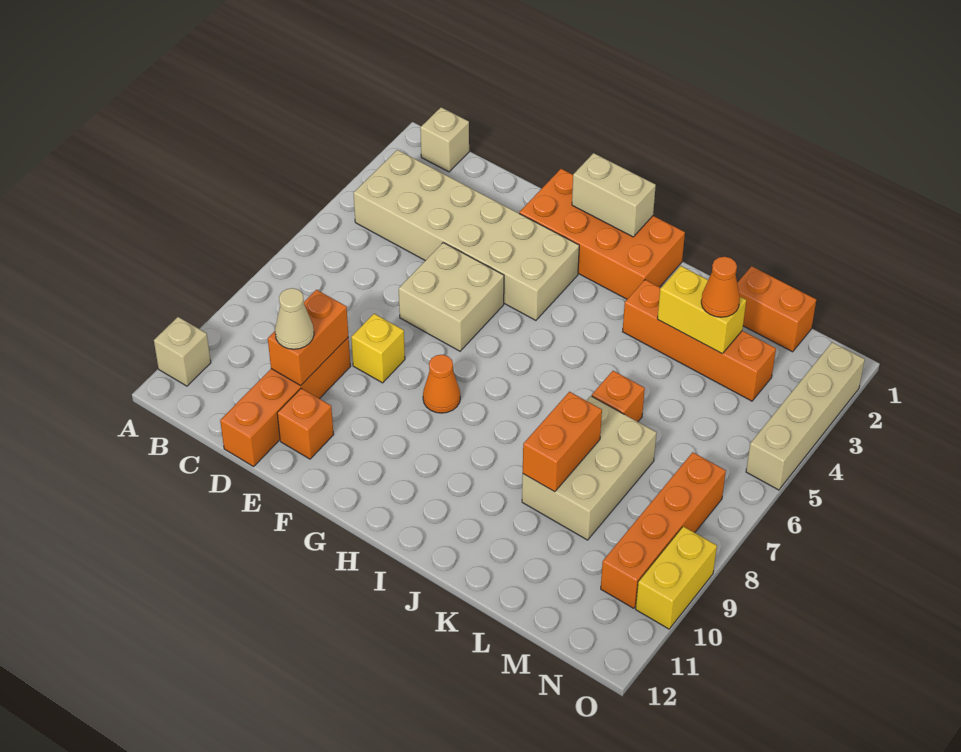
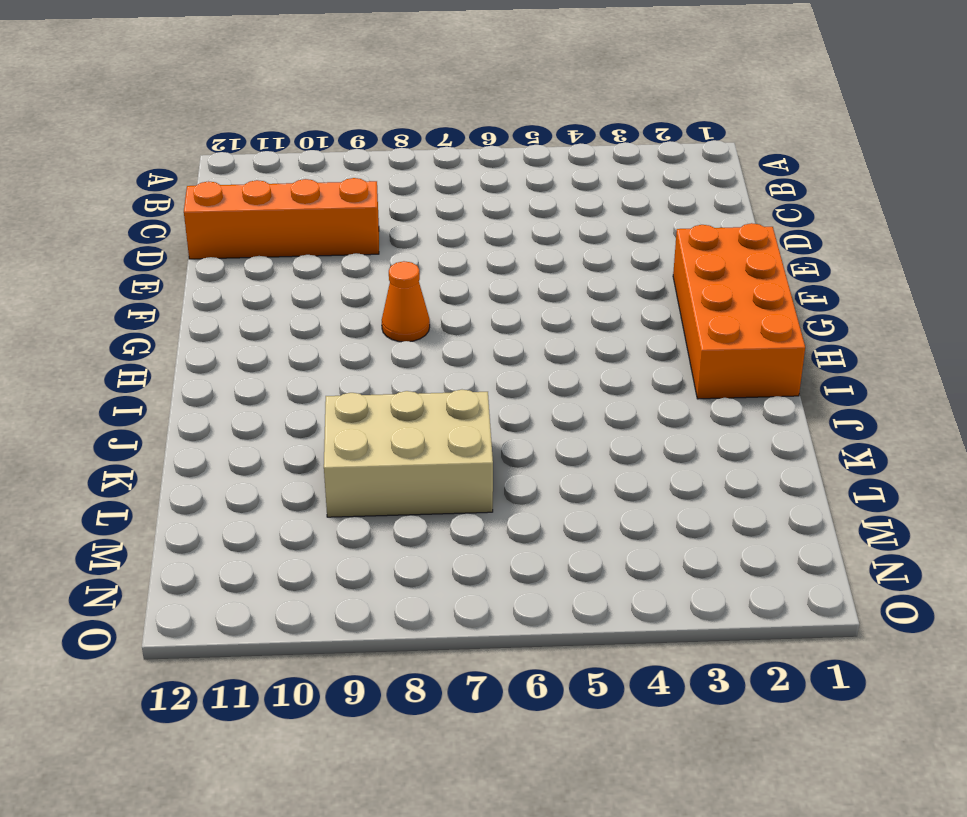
none -> tan 1x1 brick [154,317,211,386]
none -> tan 1x1 brick [420,107,469,172]
none -> tan 2x6 brick [354,150,579,320]

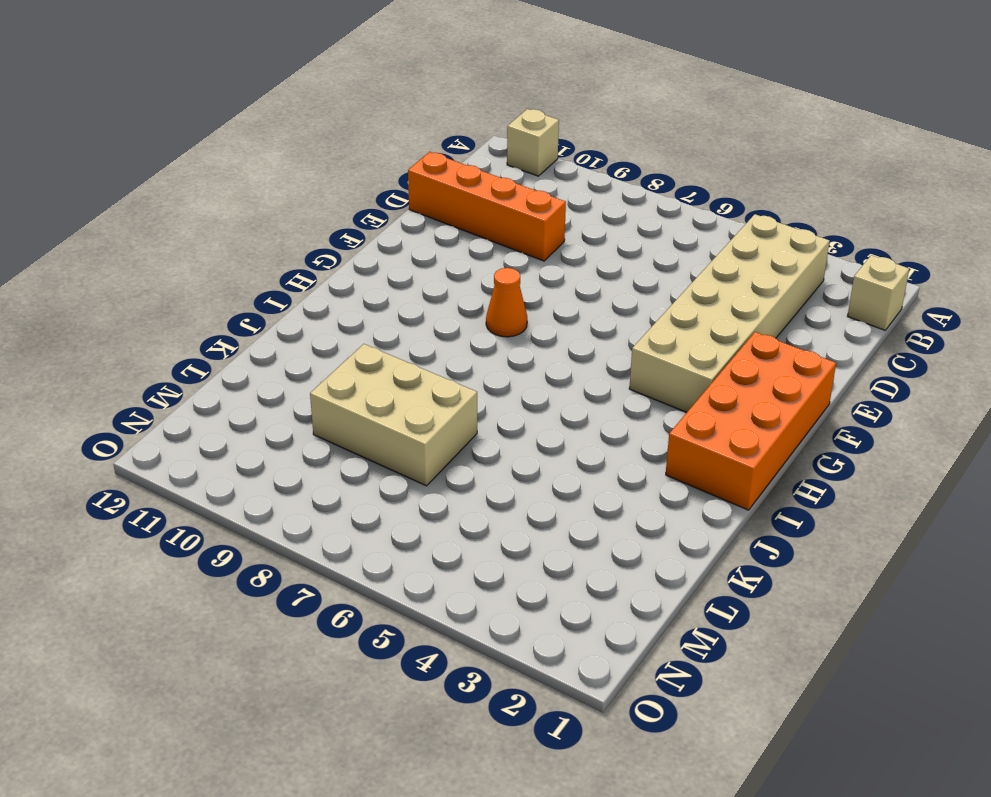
none -> tan 2x2 brick [399,243,504,351]
none -> yellow 1x1 brick [351,314,405,383]
none -> orange 1x1 brick [277,388,334,459]

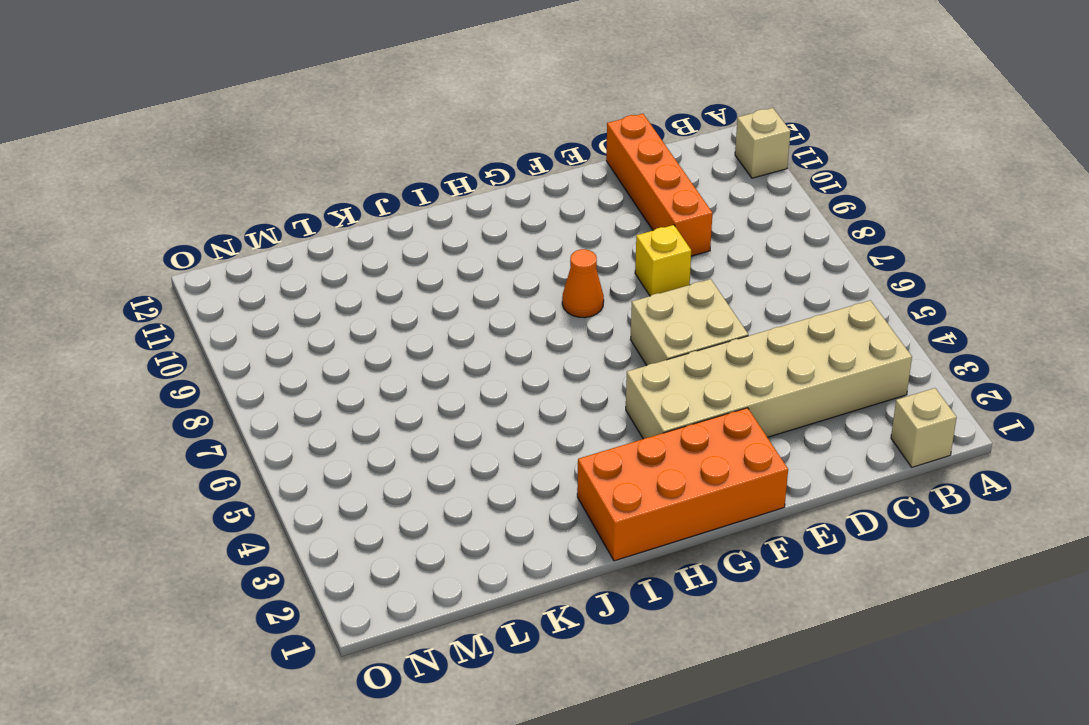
none -> orange 1x1 brick [277,388,334,459]
none -> orange 1x4 brick [623,280,776,401]
none -> orange 1x1 brick [592,371,645,422]

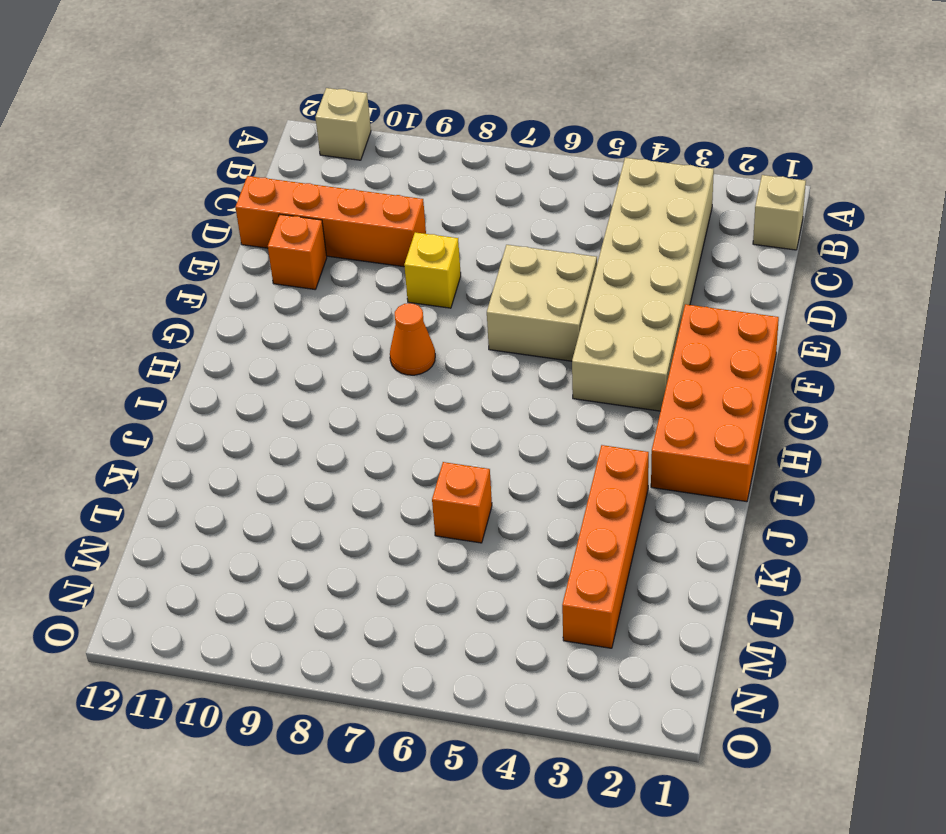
none -> tan 2x3 brick [522,396,657,540]
none -> orange 1x2 brick [737,266,816,352]
none -> orange 1x4 brick [601,452,726,608]

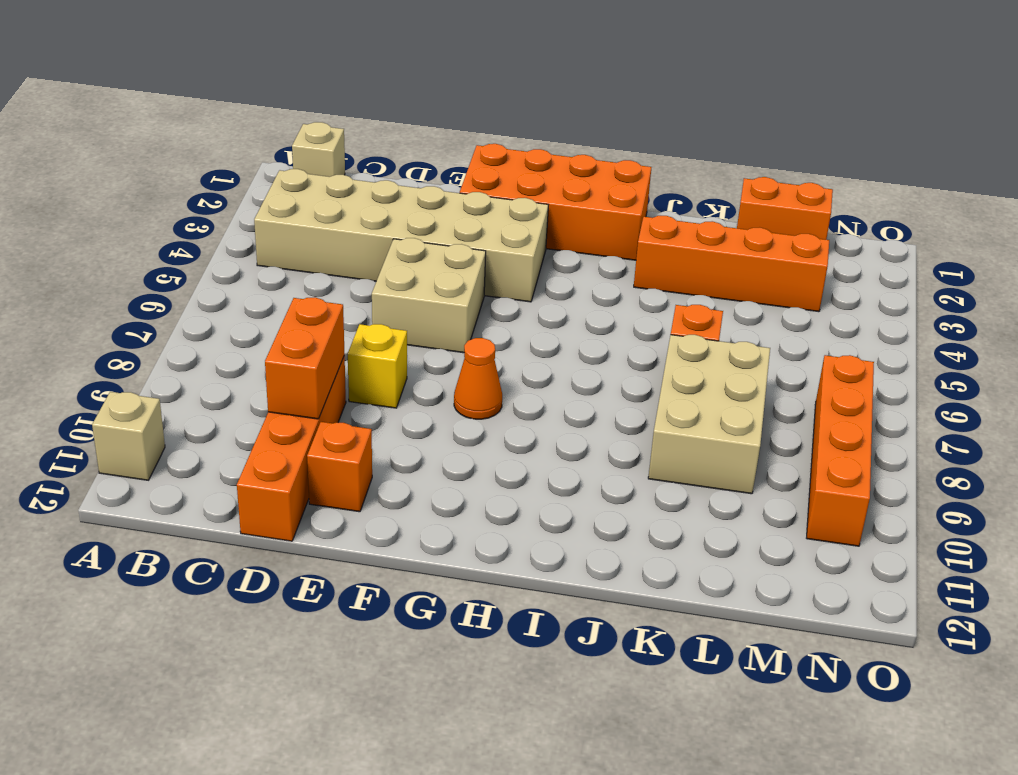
none -> tan 1x4 brick [746,342,865,490]
none -> yellow 1x2 brick [636,526,717,629]
none -> tan 1x2 brick [572,153,656,237]

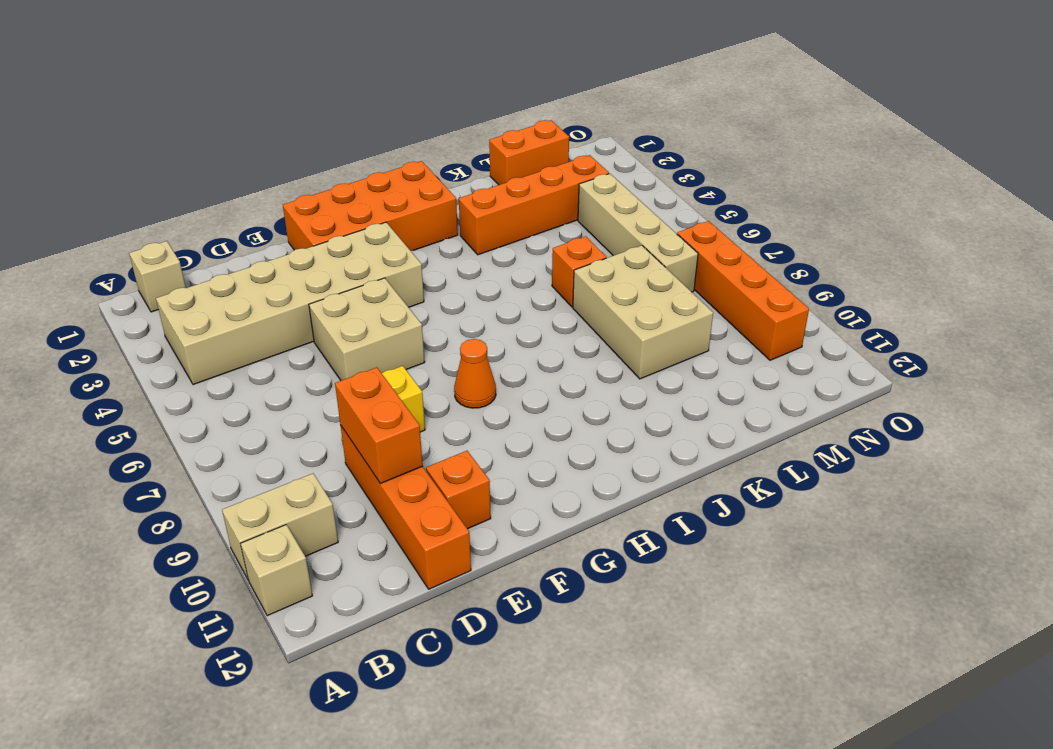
tan 1x2 brick [222,473,338,580] -> tan 1x2 brick moved to [572,153,656,237]
tan 1x4 brick [578,174,698,292] -> tan 1x4 brick moved to [746,342,865,490]
none -> yellow 1x2 brick [636,526,717,629]
none -> yellow 1x2 brick [658,266,746,354]
none -> orange 1x2 brick [523,392,602,492]

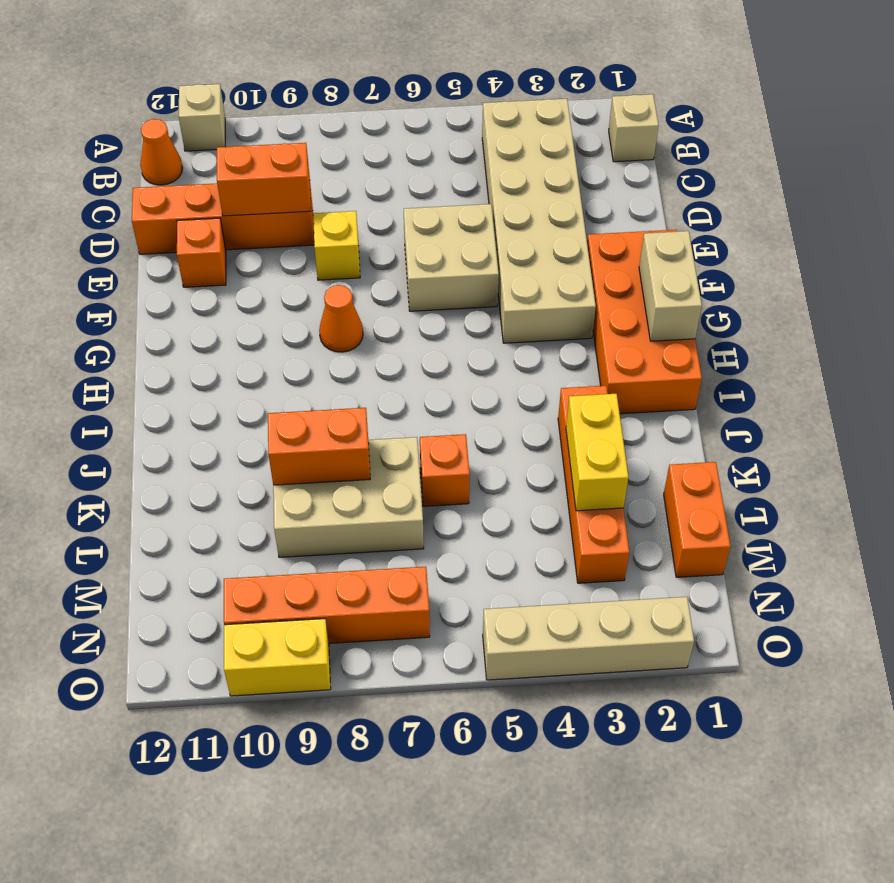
orange 1x1 cone [140,119,183,185] -> orange 1x1 cone moved to [701,257,740,317]
none -> tan 1x1 cone [275,288,314,349]

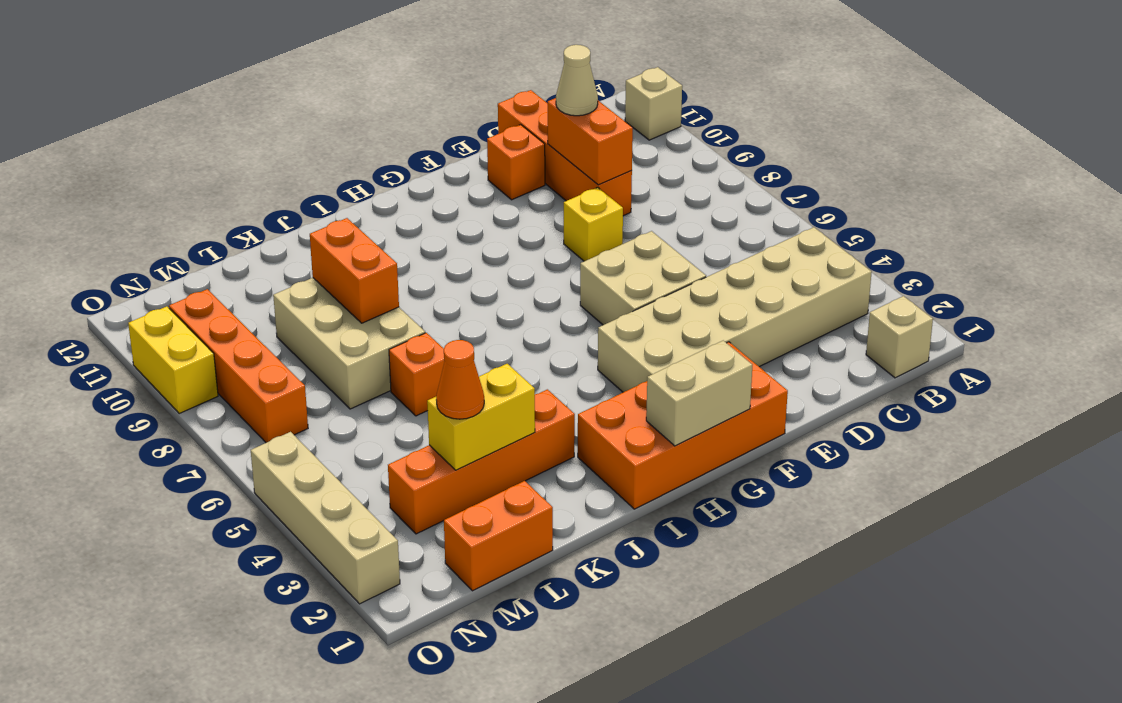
none -> orange 1x1 cone [423,355,460,413]

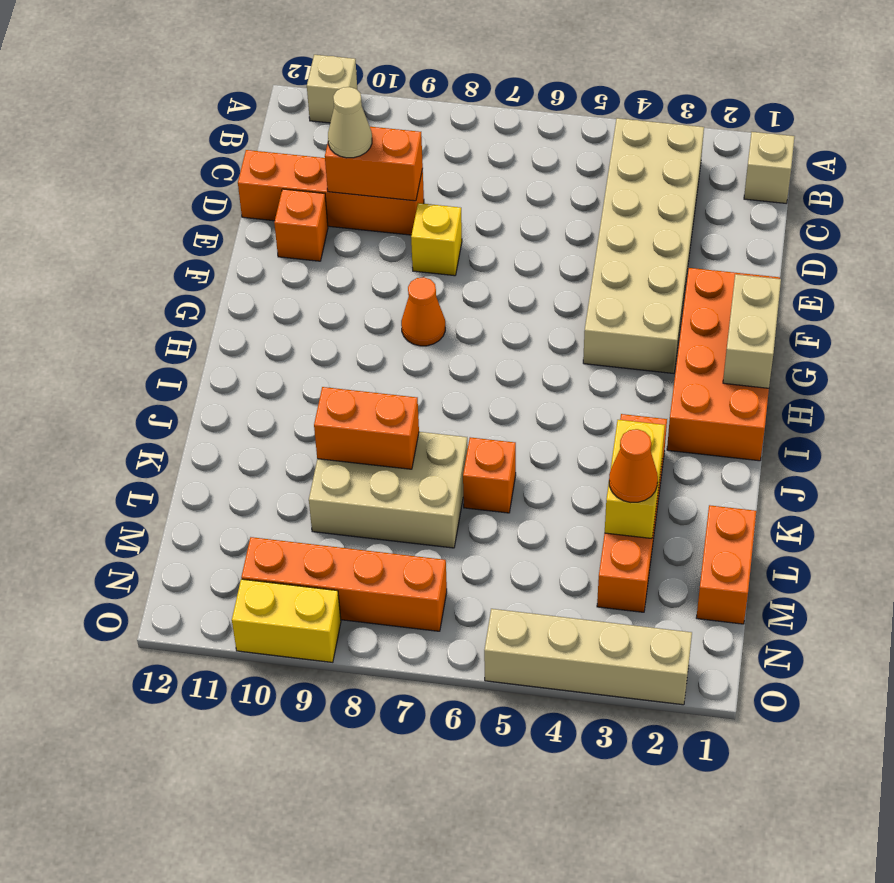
none -> tan 2x2 brick [399,243,504,351]

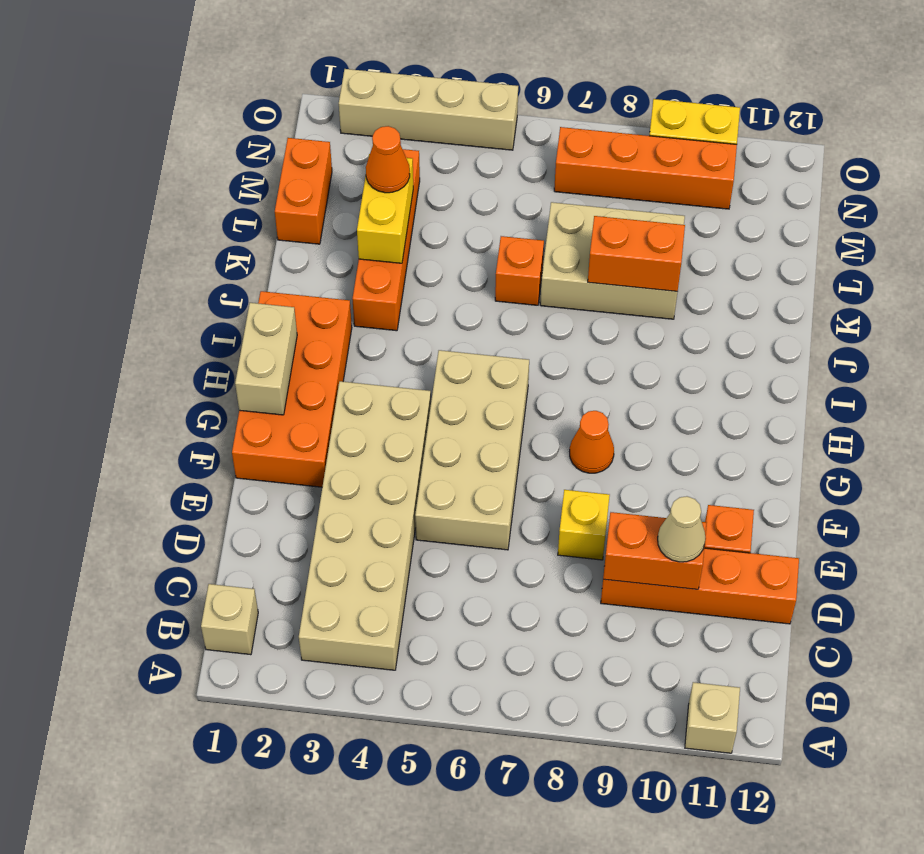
tan 2x4 brick [415,350,529,550] -> tan 2x2 brick [399,243,504,351]

